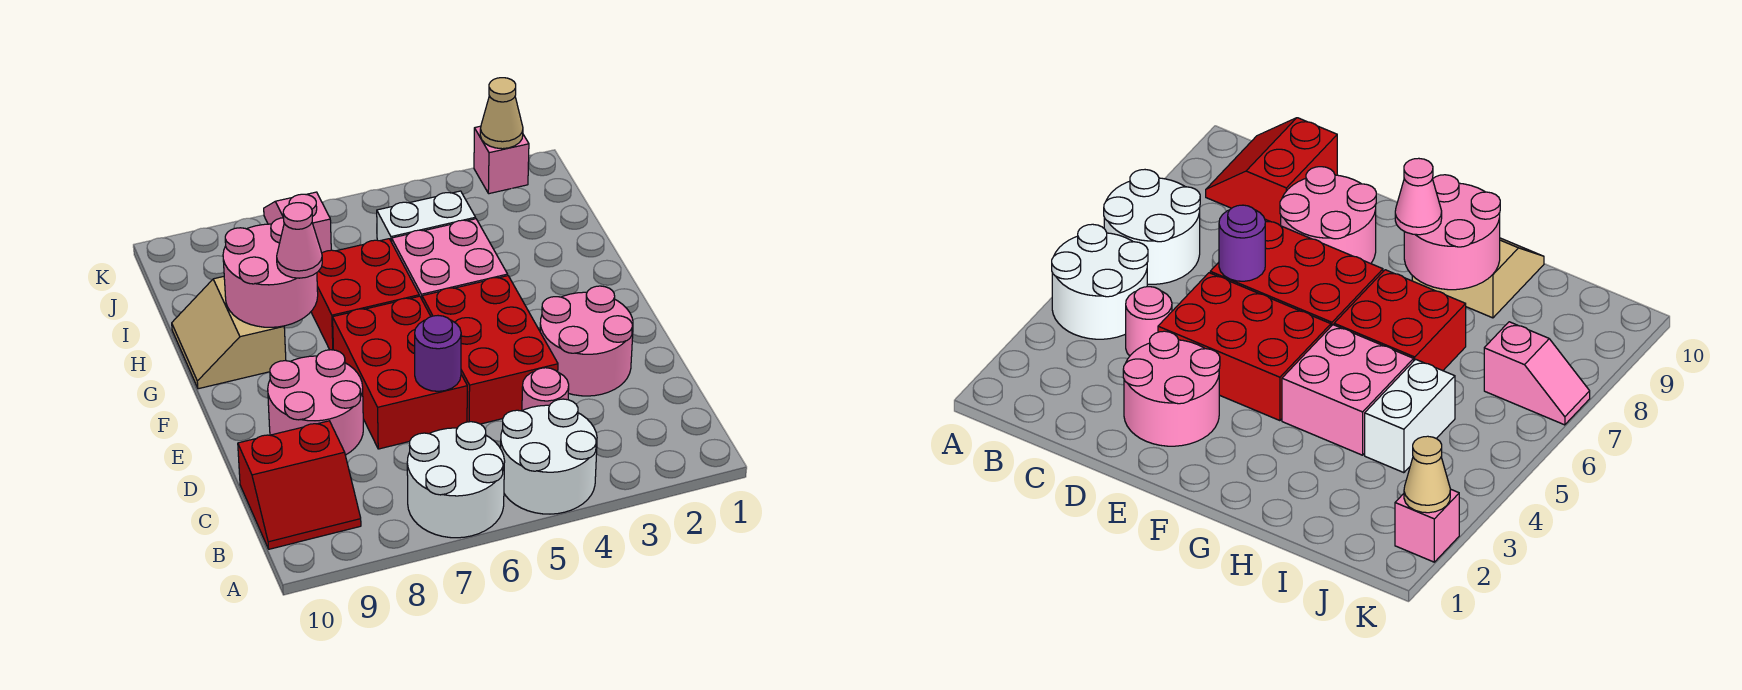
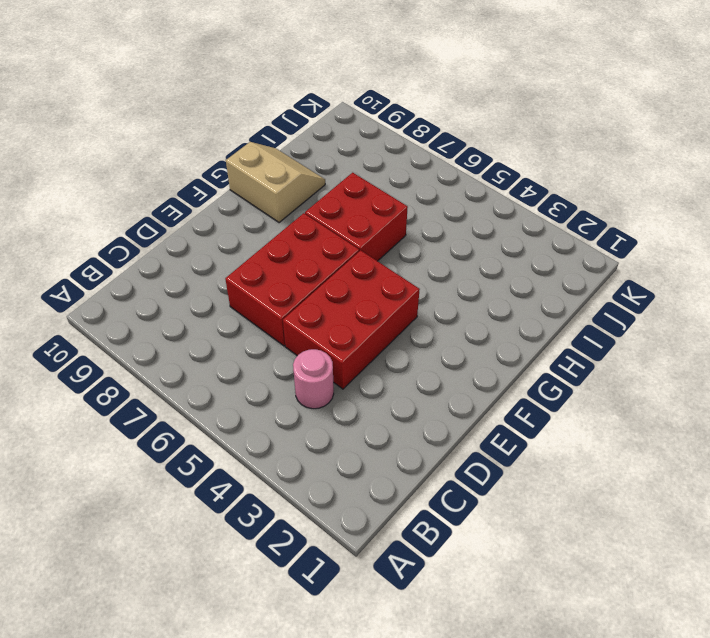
tan 2x2 slope [226,142,325,223] -> tan 2x2 slope turned to [172,277,286,389]
none -> white 2x2 round brick [501,399,597,514]
none -> white 2x2 round brick [407,422,505,538]
none -> red 2x2 slope [238,421,361,549]

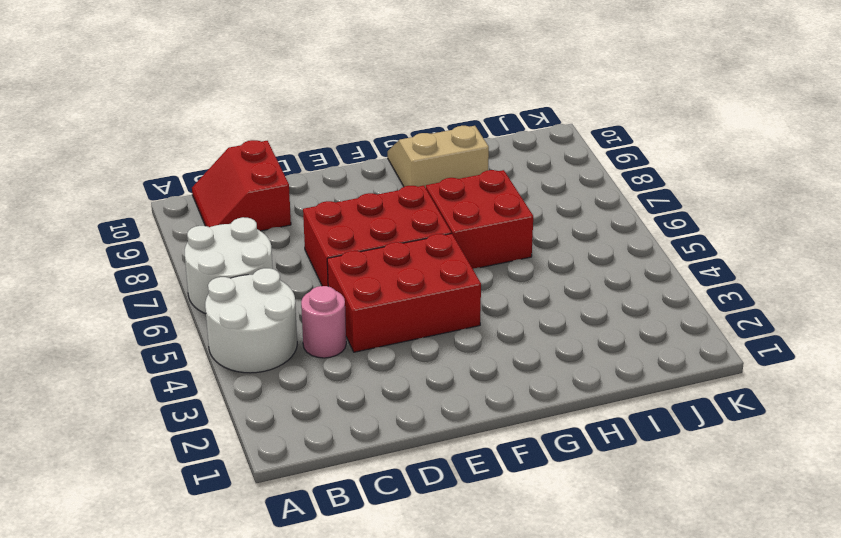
none -> pink 2x2 round brick [540,286,633,396]
none -> pink 2x2 round brick [268,350,363,455]
none -> pink 2x2 brick [392,219,508,299]

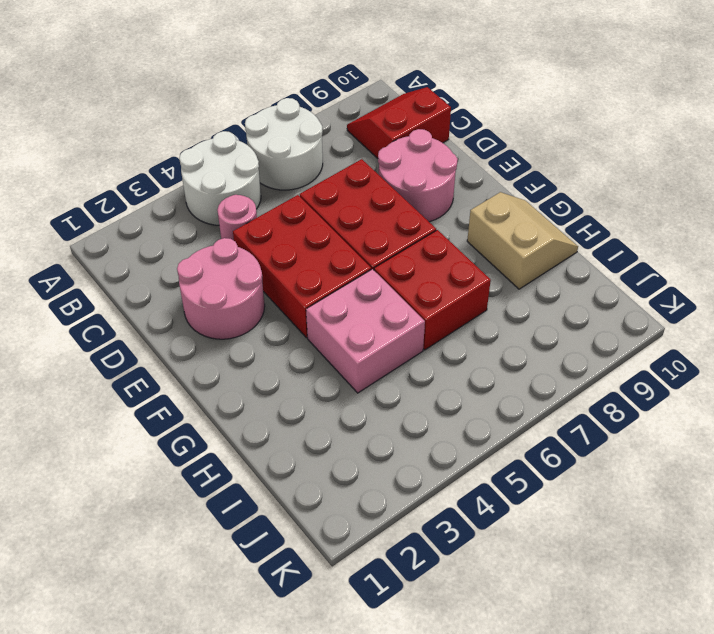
none -> white 1x2 brick [377,191,476,242]
none -> pink 1x2 slope [264,192,331,253]
none -> pink 1x1 brick [474,126,529,194]

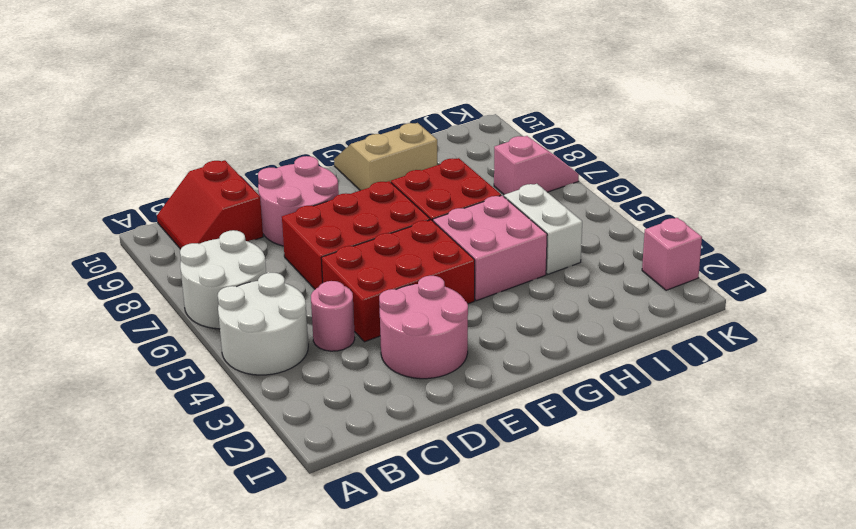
none -> purple 1x1 round brick [415,316,461,391]
none -> pink 2x2 round brick [223,218,318,327]
none -> tan 1x1 cone [480,78,523,149]

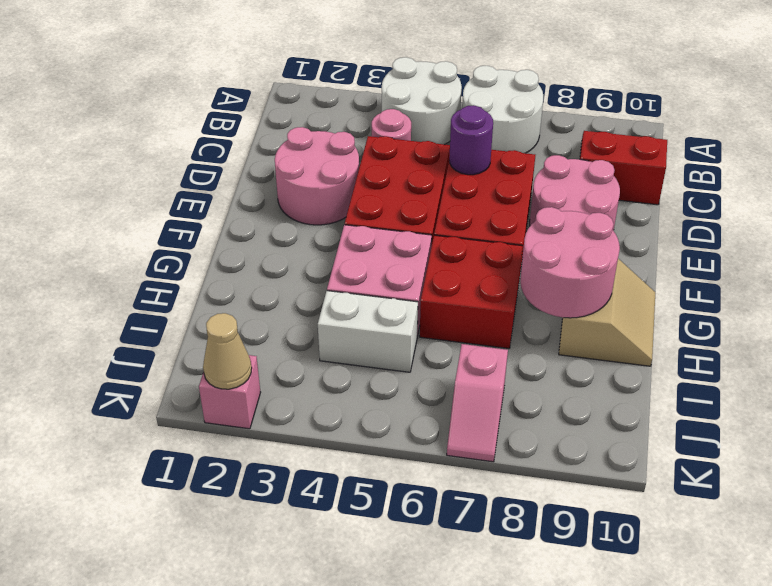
none -> pink 1x1 cone [277,203,322,278]

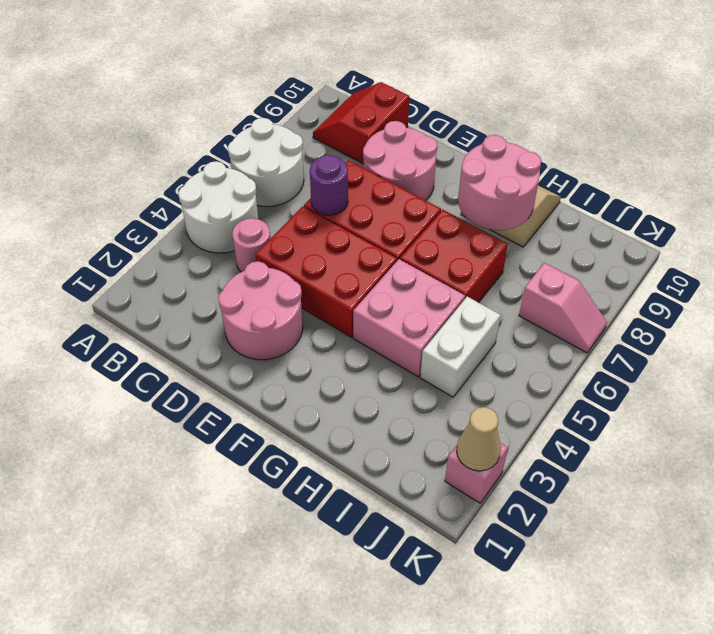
none -> pink 1x1 cone [277,203,322,278]

